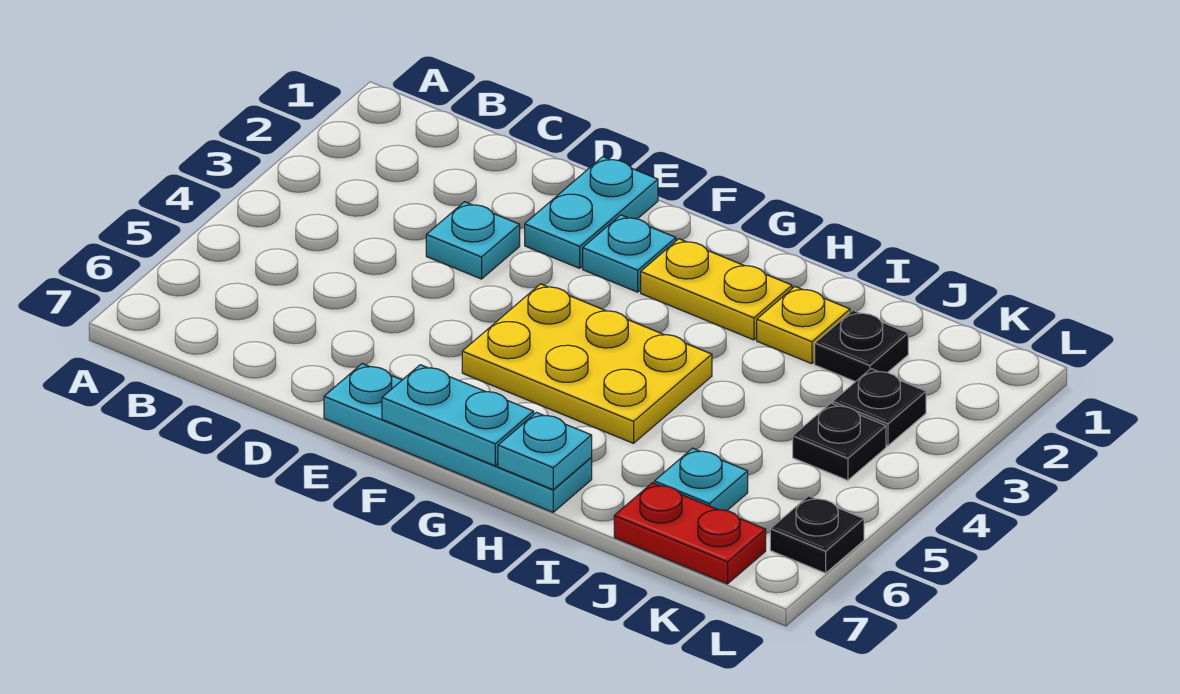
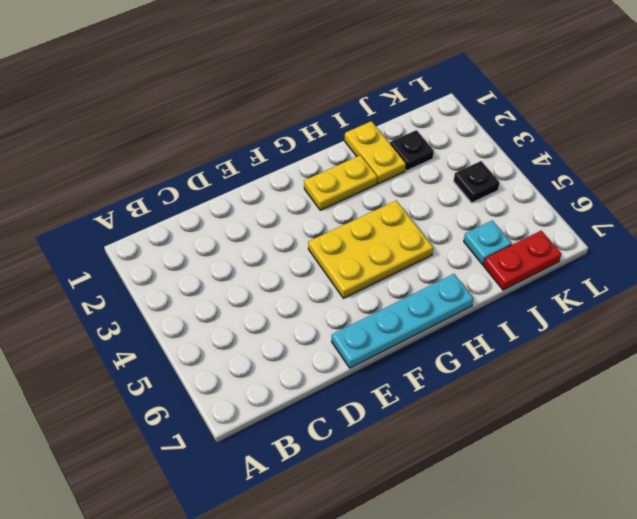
yellow 1x2 plate [345,121,406,184] -> yellow 1x1 plate [757,287,850,364]
none -> cyan 1x1 plate [426,202,520,279]
none -> cyan 1x2 plate [525,157,658,268]
none -> cyan 1x1 plate [583,215,676,292]

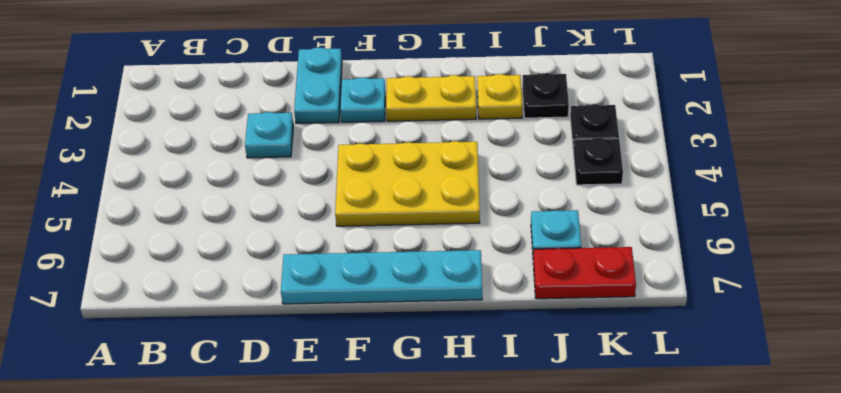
none -> black 1x1 plate [770,496,864,573]
none -> cyan 1x2 plate [382,365,534,466]
none -> cyan 1x1 plate [498,412,592,489]

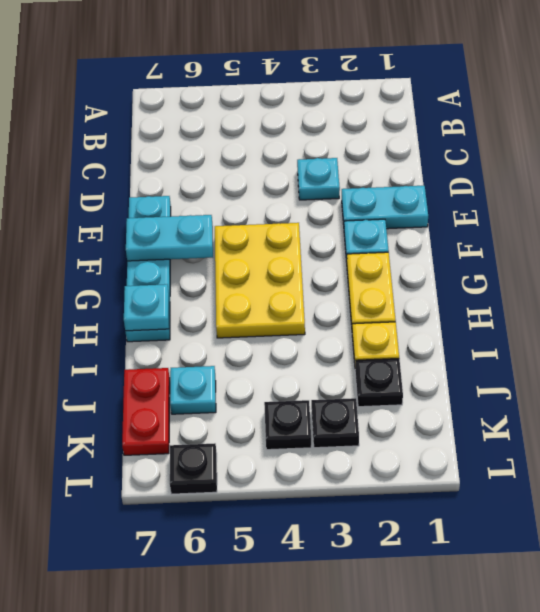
cyan 1x2 plate [126,215,213,261] -> cyan 1x2 plate turned to [382,365,534,466]

